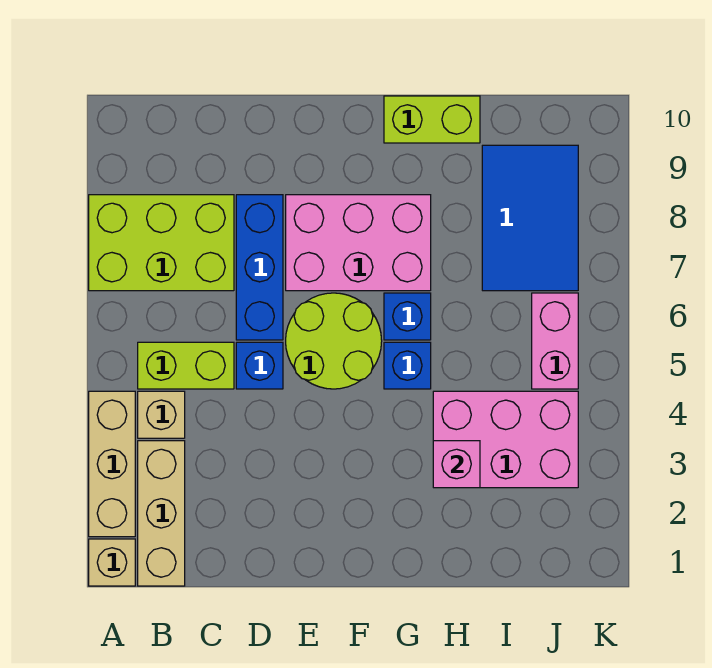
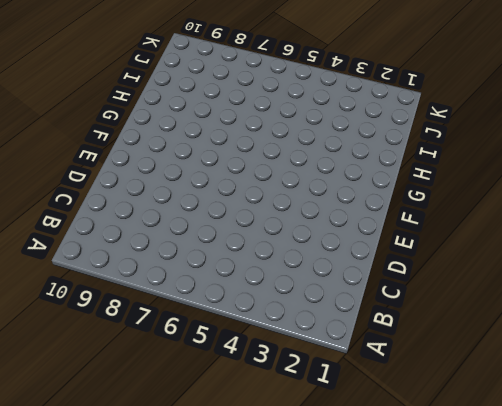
none -> tan 1x1 brick [89,539,135,586]
none -> tan 1x3 brick [89,391,135,537]
none -> lime 2x3 brick [89,195,234,291]

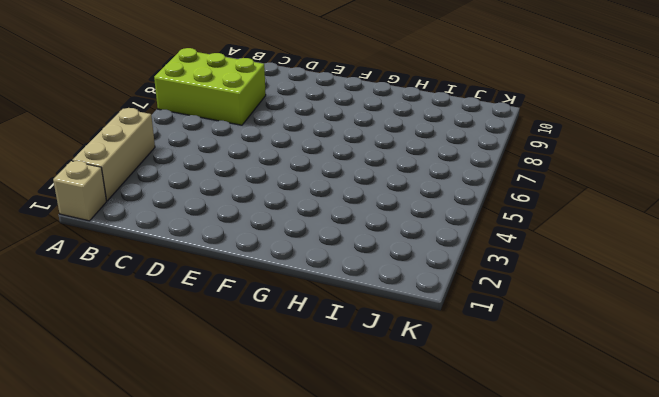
none -> tan 1x3 brick [138,441,185,586]
none -> tan 1x1 brick [138,391,185,438]
none -> lime 1x2 brick [138,342,234,389]

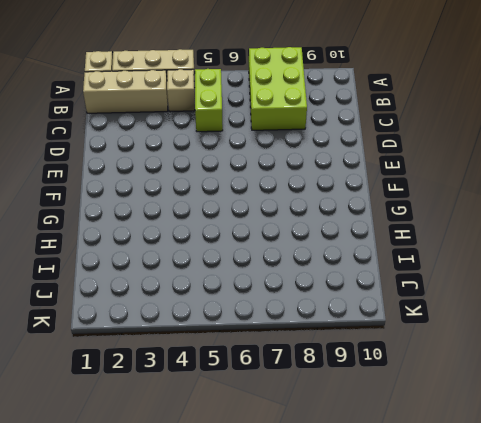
none -> blue 1x1 brick [236,342,283,389]
none -> blue 1x3 brick [236,195,283,340]
none -> lime 2x2 round brick [286,293,382,389]

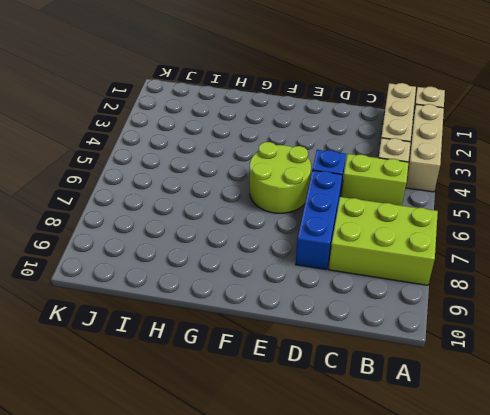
none -> pink 2x3 brick [286,195,431,291]
none -> blue 1x1 brick [384,342,431,389]
none -> blue 1x1 brick [384,293,431,340]

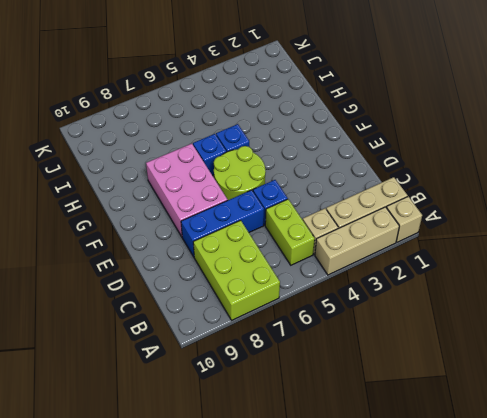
none -> lime 1x2 brick [384,96,480,143]
none -> pink 2x3 brick [433,391,578,488]
none -> blue 2x3 tile [482,145,578,291]

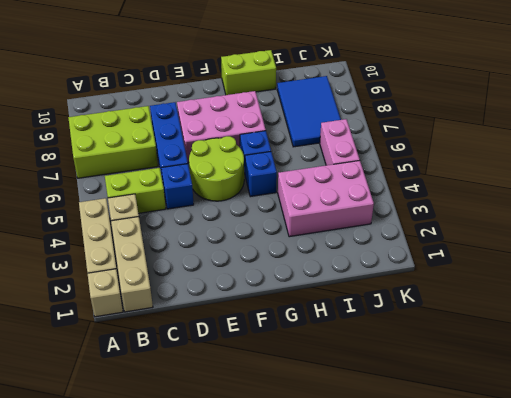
none -> pink 1x1 brick [433,441,480,488]

